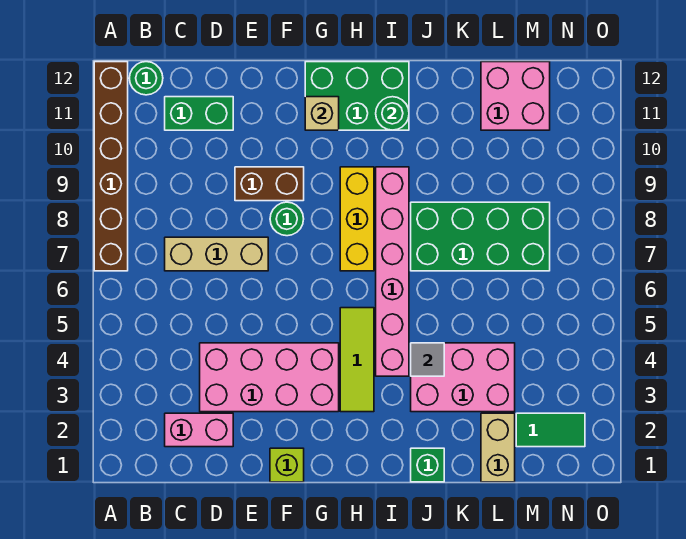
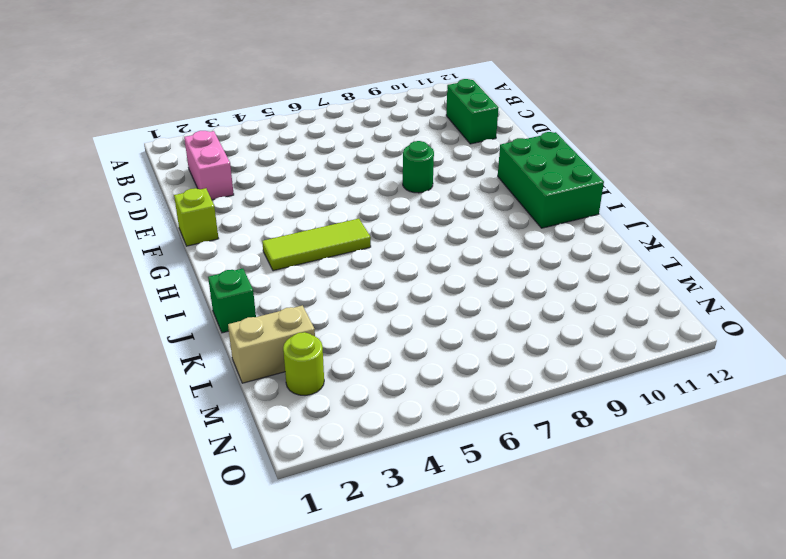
lime 1x1 round brick [283,332,324,395] -> green 1x2 tile [516,413,585,447]
none -> brown 1x6 brick [94,62,128,271]
none -> green 1x1 round brick [129,62,163,95]
none -> tan 1x3 brick [165,237,268,271]

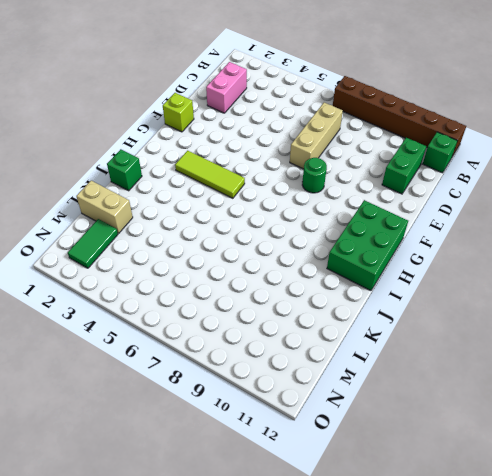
green 1x1 brick [423,132,457,173] -> green 1x1 round brick [129,62,163,95]
none -> pink 2x4 brick [200,343,339,412]
none -> brown 1x2 brick [235,167,304,201]
none -> yellow 1x3 brick [340,167,374,271]

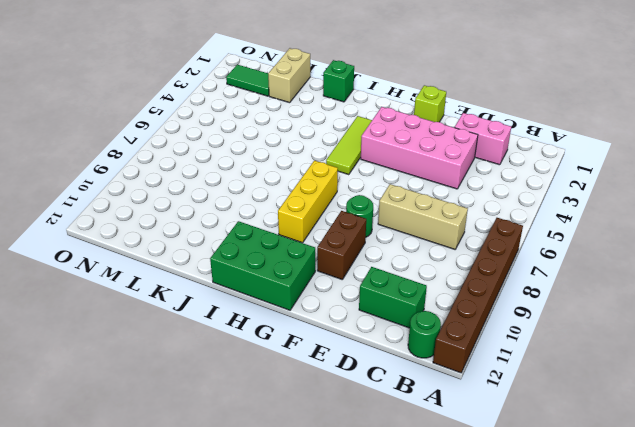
brown 1x2 brick [317,211,366,280] -> brown 1x2 brick turned to [235,167,304,201]
none -> pink 1x6 brick [376,167,409,376]
none -> pink 2x3 brick [411,343,515,412]
none -> green 2x4 brick [411,202,550,271]

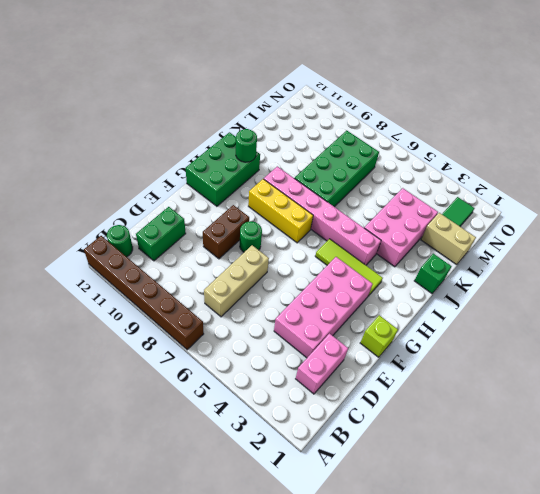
none -> pink 2x2 brick [481,62,550,130]
none -> tan 1x1 brick [305,97,339,130]
none -> grey 1x1 tile [411,343,444,376]

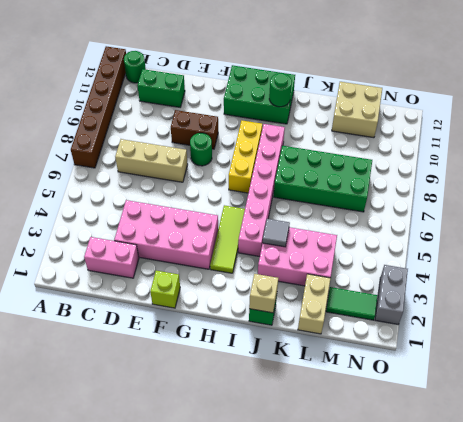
tan 1x1 brick [249,274,278,313] -> tan 1x1 brick moved to [305,97,339,130]
tan 2x2 brick [332,82,382,138] -> pink 2x2 brick [481,62,550,130]
grey 1x2 brick [375,265,408,324] -> none

